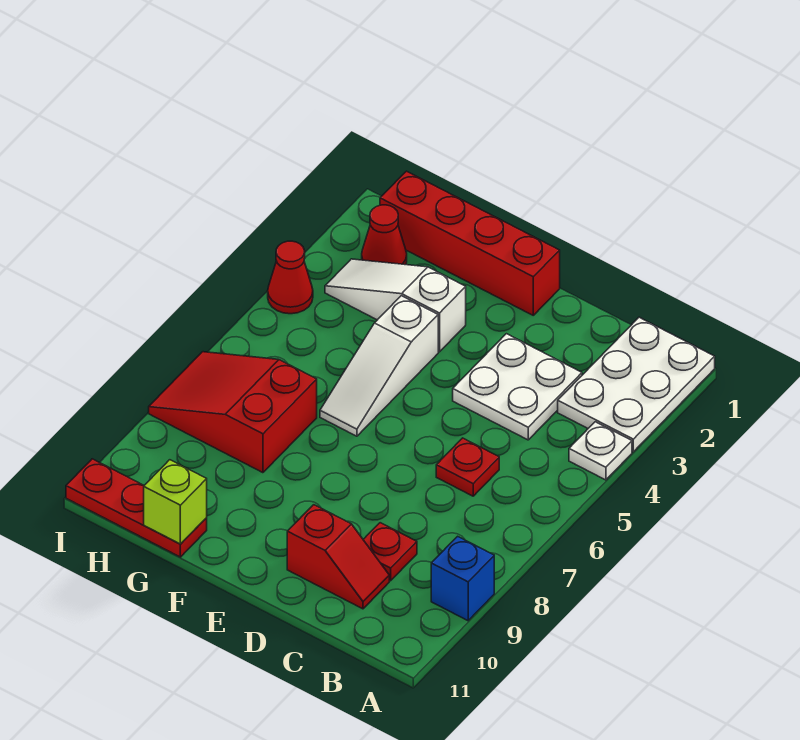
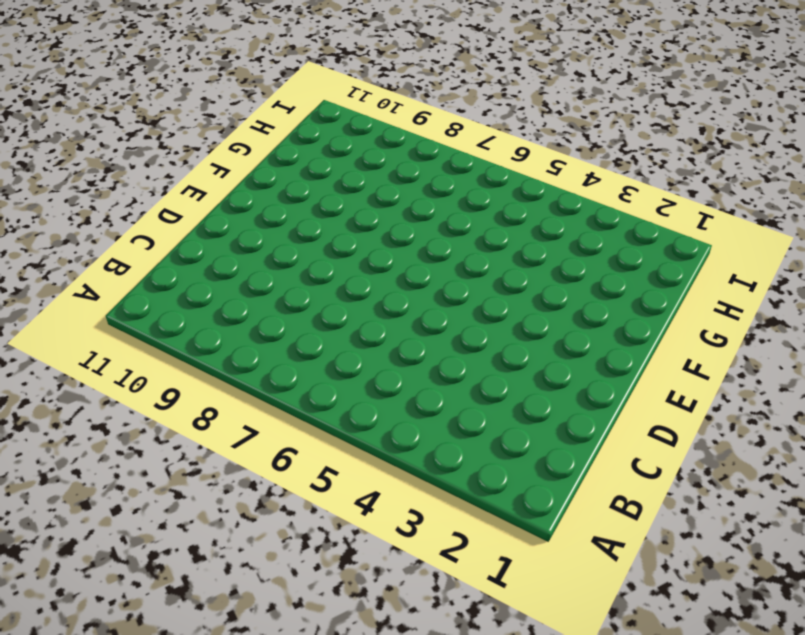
none -> white 2x3 plate [558,317,715,452]
none -> white 1x1 plate [569,422,632,480]
none -> blue 1x1 brick [431,536,494,621]

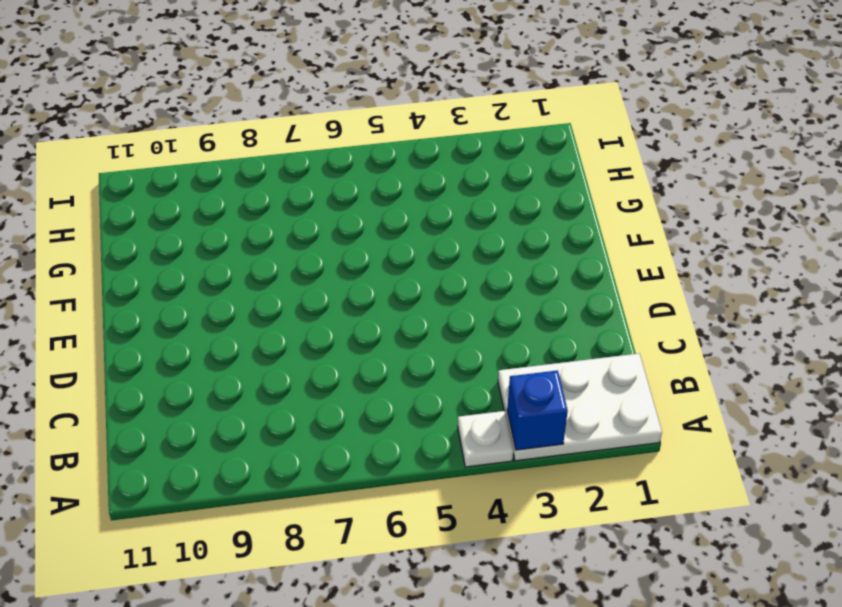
blue 1x1 brick [507,370,568,450] -> blue 1x1 brick moved to [431,536,494,621]
none -> white 2x2 plate [453,334,582,440]
none -> red 1x1 plate [436,438,499,496]
none -> red 1x1 plate [363,523,417,581]

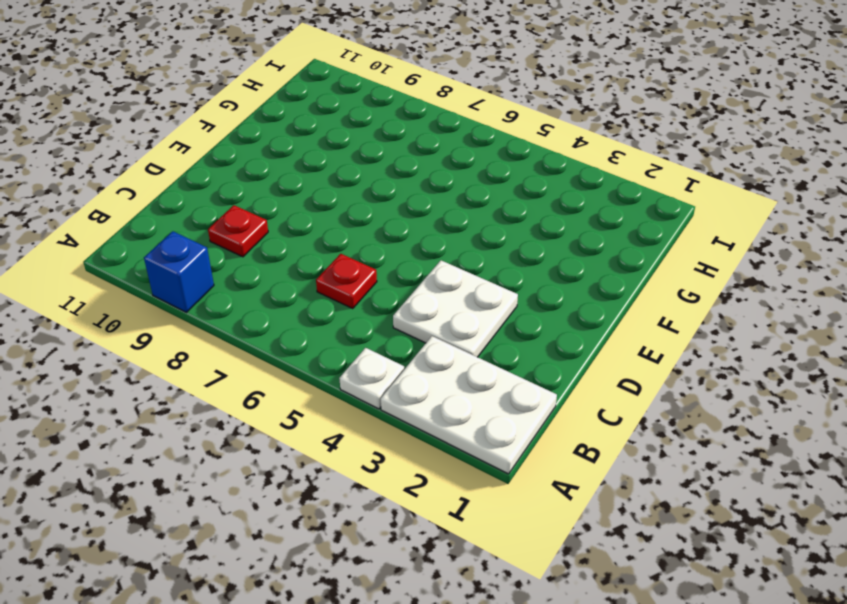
none -> red 1x2 slope [287,505,389,609]
none -> red 1x4 brick [380,171,560,315]
none -> white 1x3 slope [325,259,466,352]

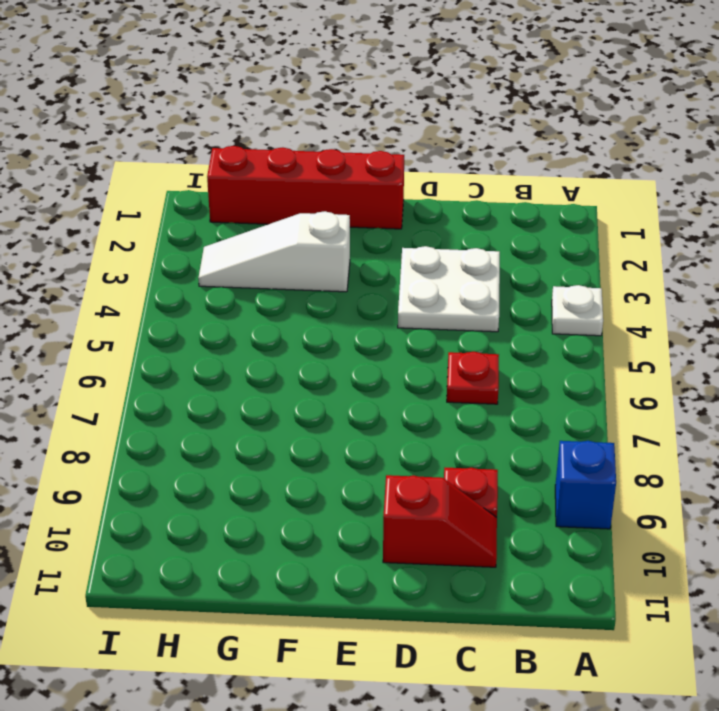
none -> white 2x3 plate [558,317,715,452]
none -> white 1x3 slope [320,296,438,436]
none -> red 2x3 slope [149,352,317,473]

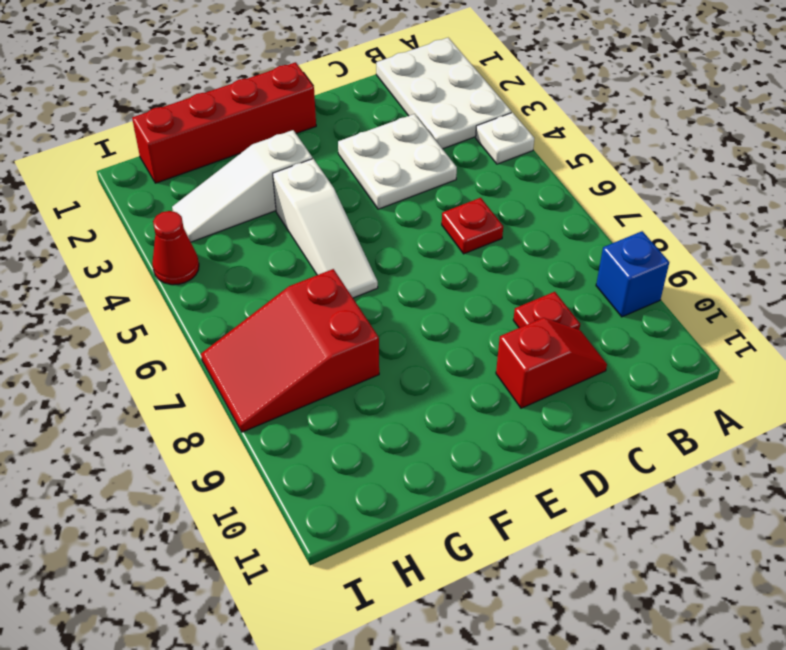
none -> red 1x3 plate [66,459,207,557]
none -> red 1x1 cone [362,205,407,265]
none -> lime 1x1 brick [144,460,207,544]

